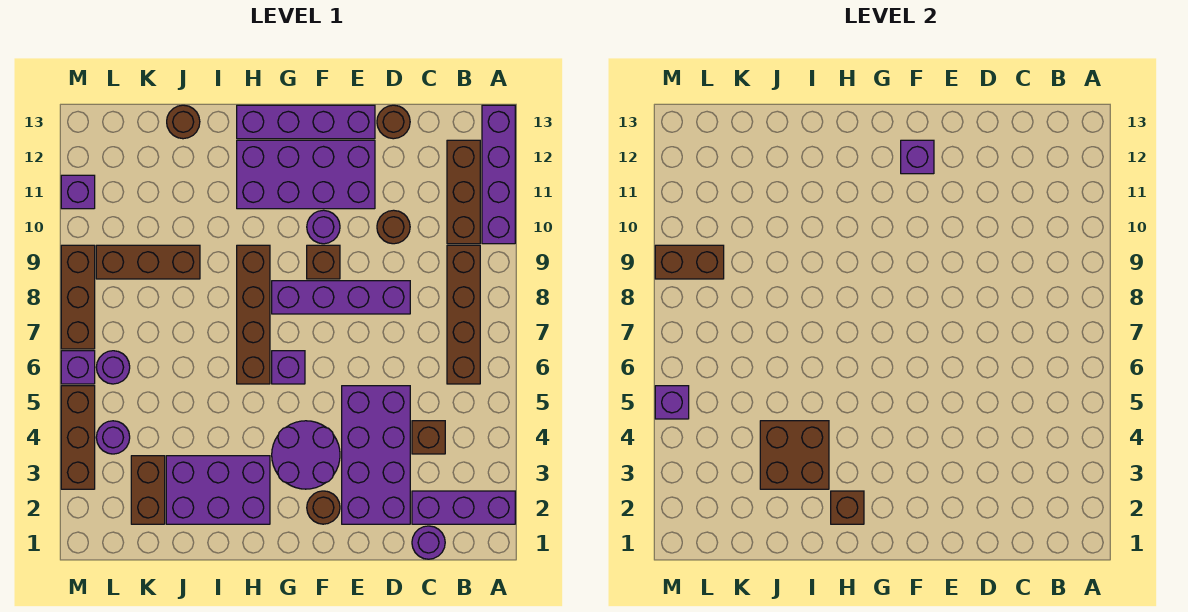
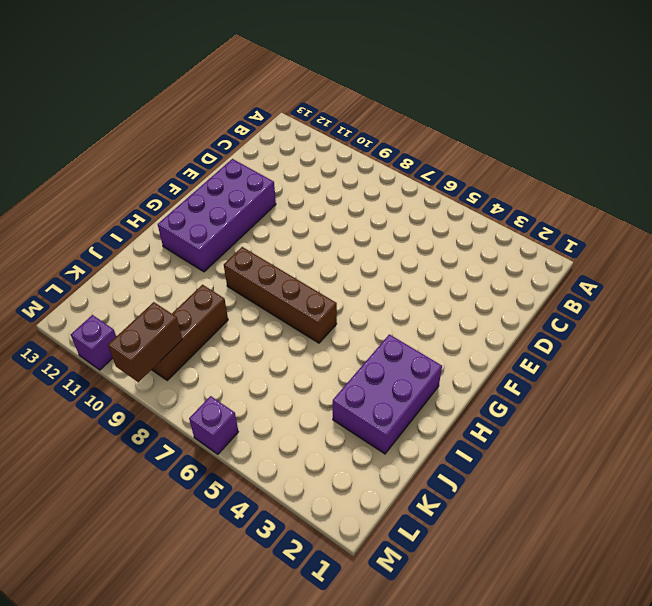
none -> purple 1x3 brick [412,491,515,524]
none -> purple 1x4 brick [482,105,515,244]
none -> brown 1x4 brick [447,245,480,384]
none -> brown 1x3 brick [447,140,480,244]

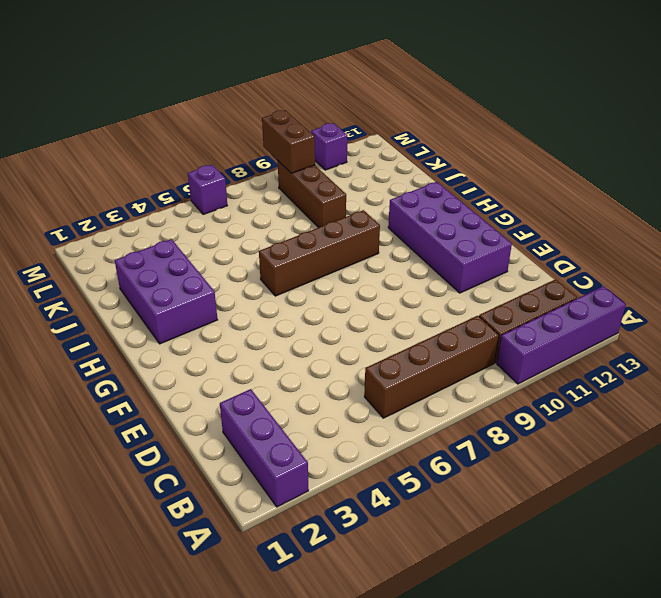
none -> purple 1x1 round brick [412,526,445,559]
none -> brown 1x1 brick [412,421,445,454]
none -> purple 2x4 brick [342,386,410,524]
none -> purple 1x4 brick [272,281,410,314]

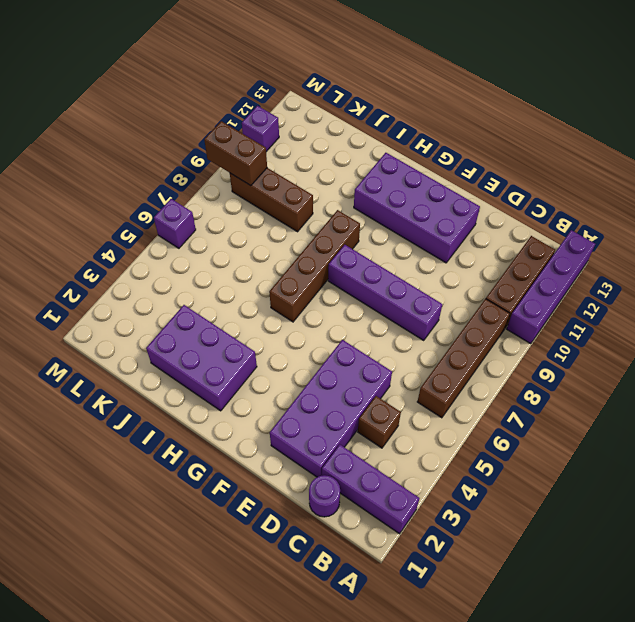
none -> brown 1x1 round brick [377,210,410,244]
none -> brown 1x1 round brick [377,105,410,139]
none -> purple 1x4 brick [237,105,375,139]
none -> brown 1x1 round brick [307,491,340,524]

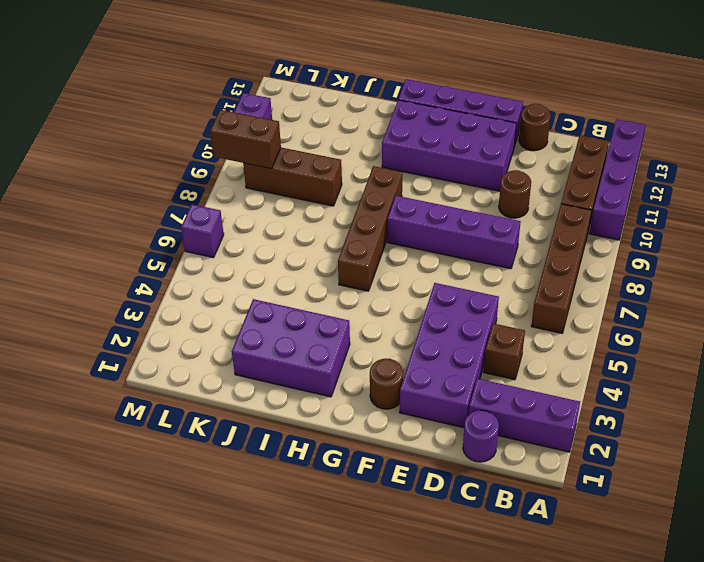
none -> purple 2x2 round brick [272,421,340,489]
none -> brown 1x1 brick [307,245,340,279]
none -> purple 1x1 round brick [307,210,340,244]
none -> purple 1x1 brick [272,351,305,384]

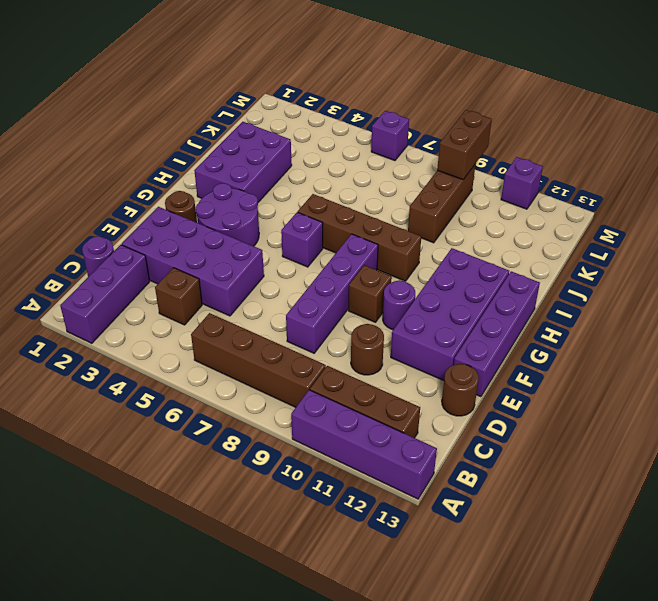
none -> brown 1x1 round brick [167,105,200,139]
none -> brown 1x2 brick [131,456,165,524]
none -> purple 1x1 round brick [96,421,130,454]
none -> purple 1x1 round brick [96,351,130,384]

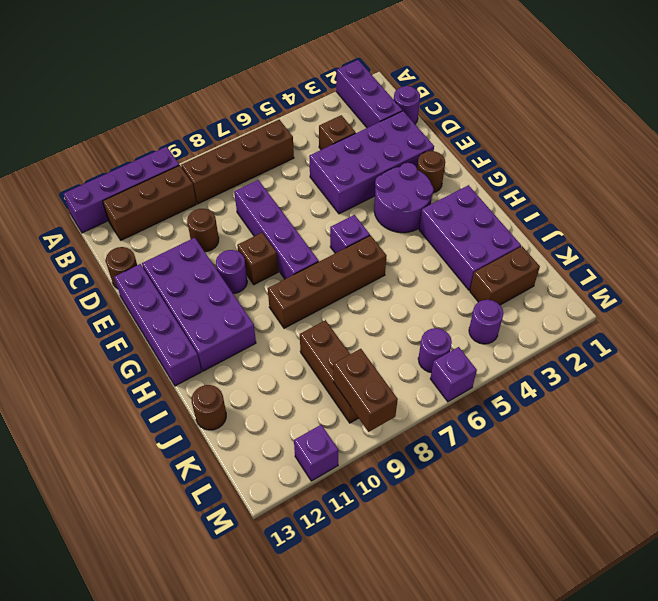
none -> brown 1x3 brick [61,386,95,489]
none -> brown 1x3 brick [61,245,95,349]
none -> purple 1x1 brick [901,140,934,174]
none -> brown 1x1 brick [831,491,864,524]

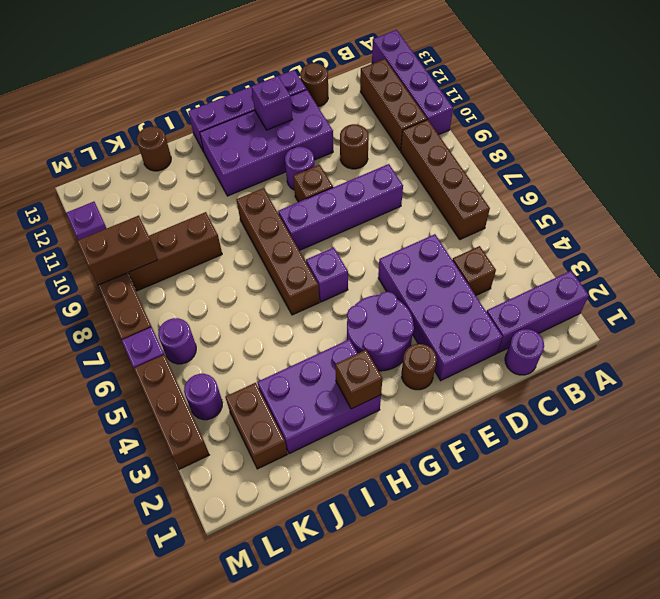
none -> brown 2x2 brick [760,421,829,489]
none -> purple 1x1 brick [655,386,689,419]

